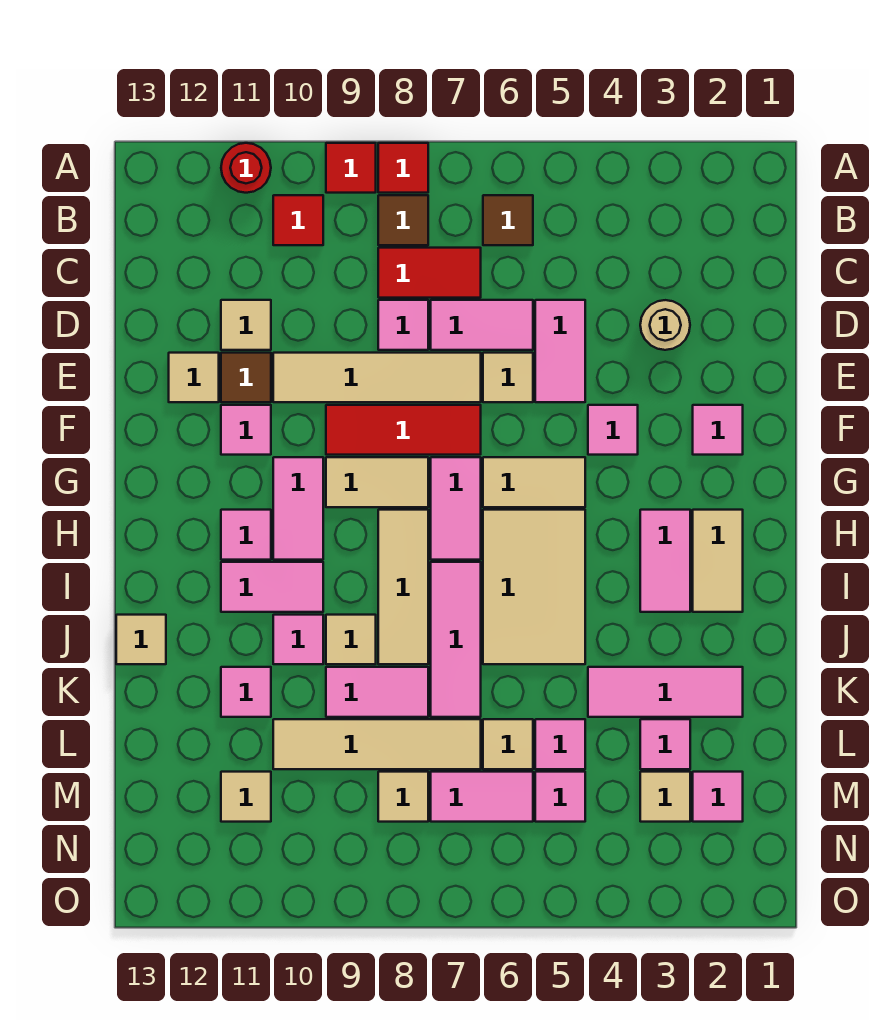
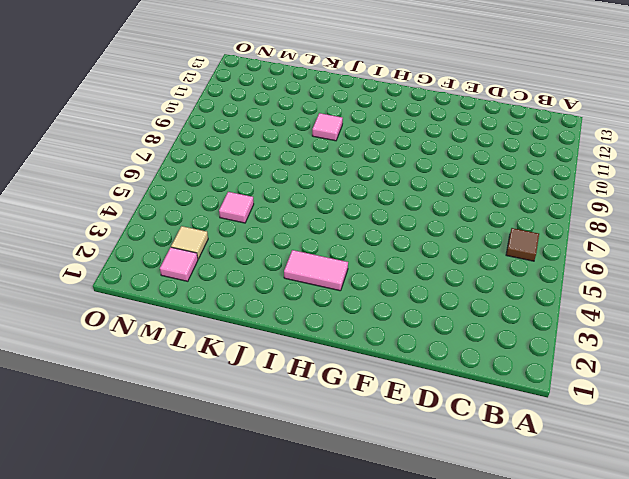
none -> red 1x1 tile [378,143,428,193]
none -> red 1x1 tile [326,143,376,193]
none -> red 1x1 round brick [221,143,271,193]
none -> brown 1x1 tile [378,195,428,245]

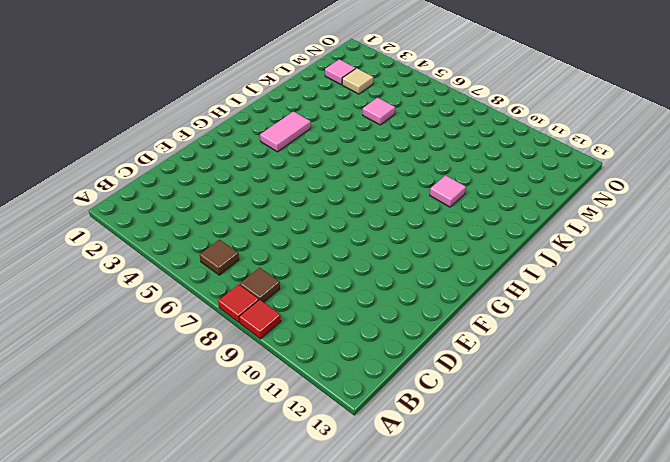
none -> red 1x1 round brick [221,143,271,193]
none -> red 1x1 tile [273,195,323,245]
none -> red 1x2 tile [378,248,481,298]
none -> tan 1x1 round brick [640,300,690,350]

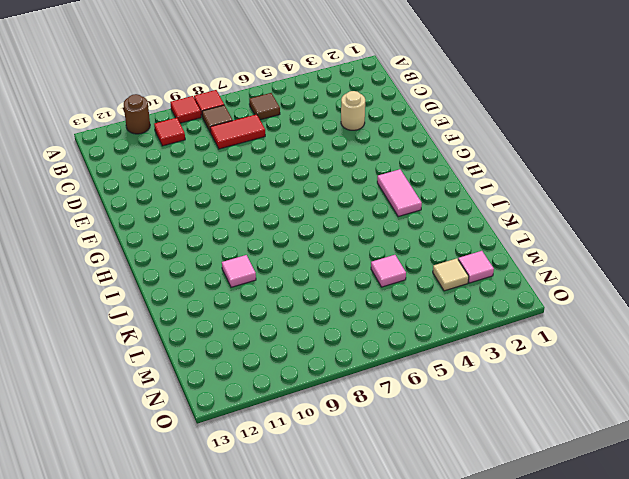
brown 1x1 round brick [124,94,150,134] -> red 1x1 round brick [221,143,271,193]
none -> pink 1x2 tile [535,300,585,402]
none -> pink 1x2 tile [431,300,533,350]
none -> pink 1x1 tile [378,300,428,350]
none -> tan 1x1 tile [221,300,271,350]

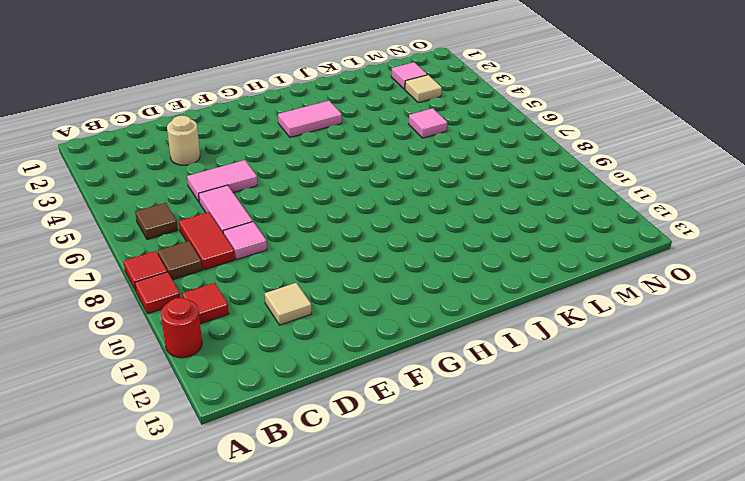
none -> tan 1x1 tile [483,353,533,402]
none -> tan 1x4 tile [273,353,481,402]
none -> brown 1x1 tile [221,353,271,402]
none -> tan 1x1 tile [169,353,219,402]

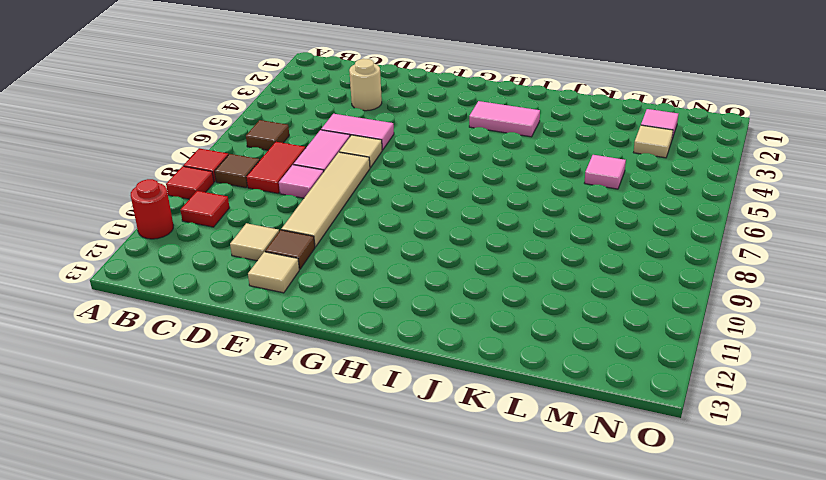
none -> pink 1x1 tile [693,405,743,455]
none -> pink 1x1 tile [588,405,638,455]
none -> red 1x3 tile [326,405,481,455]
none -> pink 1x1 tile [221,405,271,455]

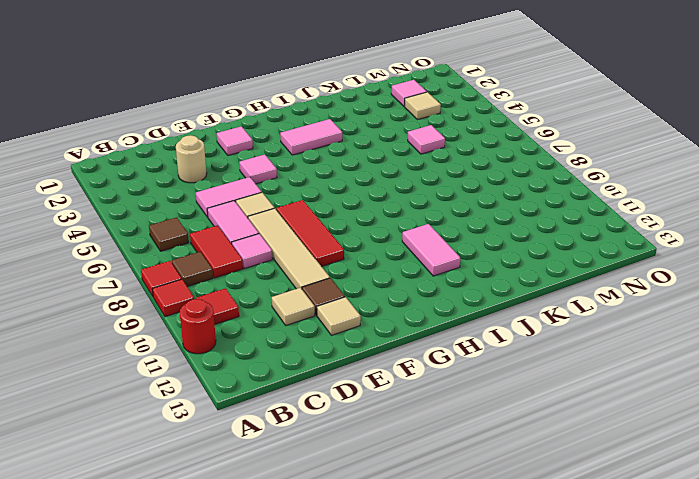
none -> pink 1x1 tile [221,405,271,455]
none -> tan 1x2 tile [483,457,585,507]
none -> pink 1x2 tile [431,457,481,560]
none -> tan 1x2 tile [326,457,428,507]

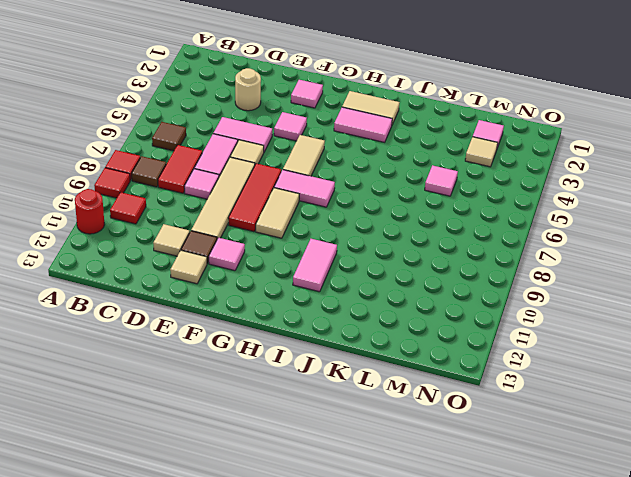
none -> pink 1x2 tile [273,457,323,560]
none -> tan 2x3 tile [483,510,585,664]
none -> tan 1x3 tile [378,510,428,664]
none -> pink 1x1 tile [221,510,271,560]

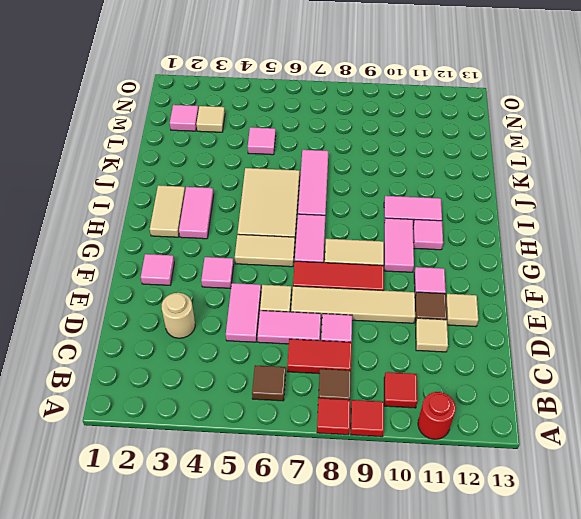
none -> tan 1x3 tile [378,510,428,664]
none -> tan 1x1 tile [326,615,376,664]
none -> pink 1x1 tile [273,615,323,664]
none -> tan 1x1 tile [116,615,166,664]

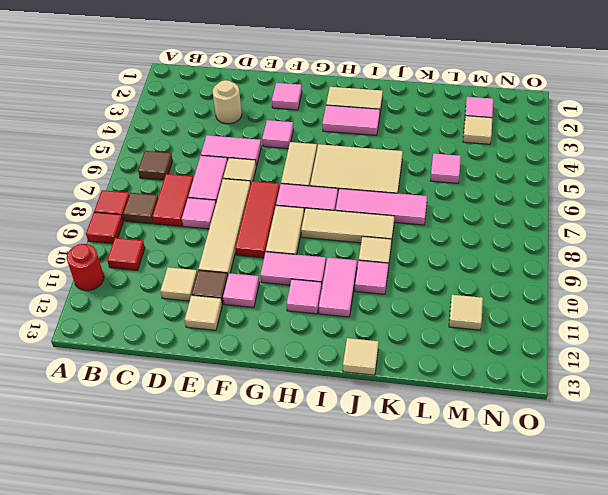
none -> pink 1x3 tile [588,667,743,717]
none -> pink 1x2 tile [326,667,428,717]
none -> pink 1x1 tile [221,667,271,717]
none -> pink 1x1 tile [640,719,690,769]

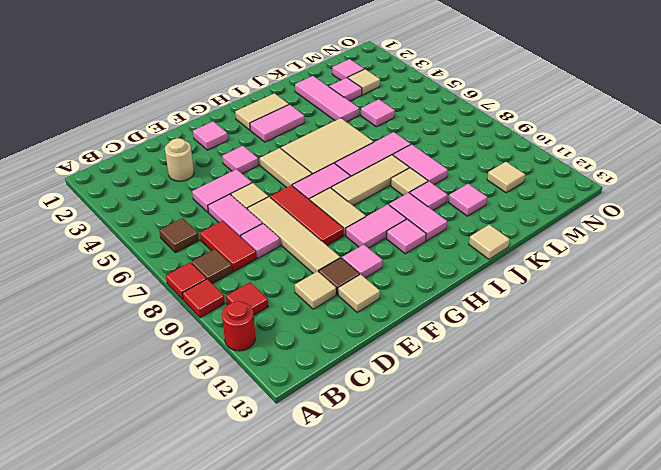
none -> tan 1x1 tile [483,719,533,769]
none -> tan 1x4 tile [273,719,481,769]
none -> pink 1x1 tile [535,772,585,822]
none -> pink 1x2 tile [431,772,533,822]

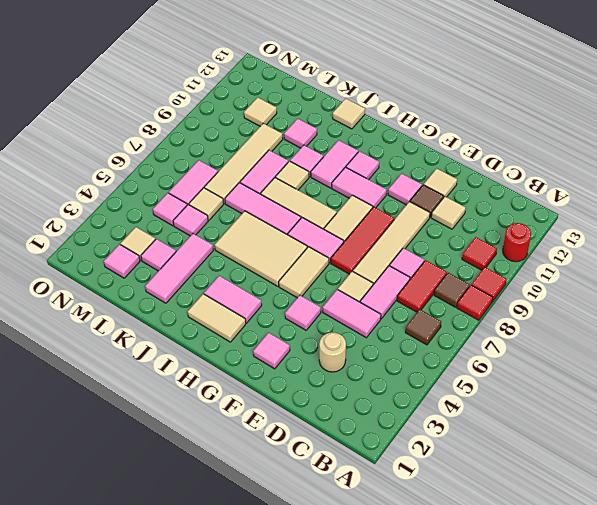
none -> tan 1x1 tile [378,772,428,822]

